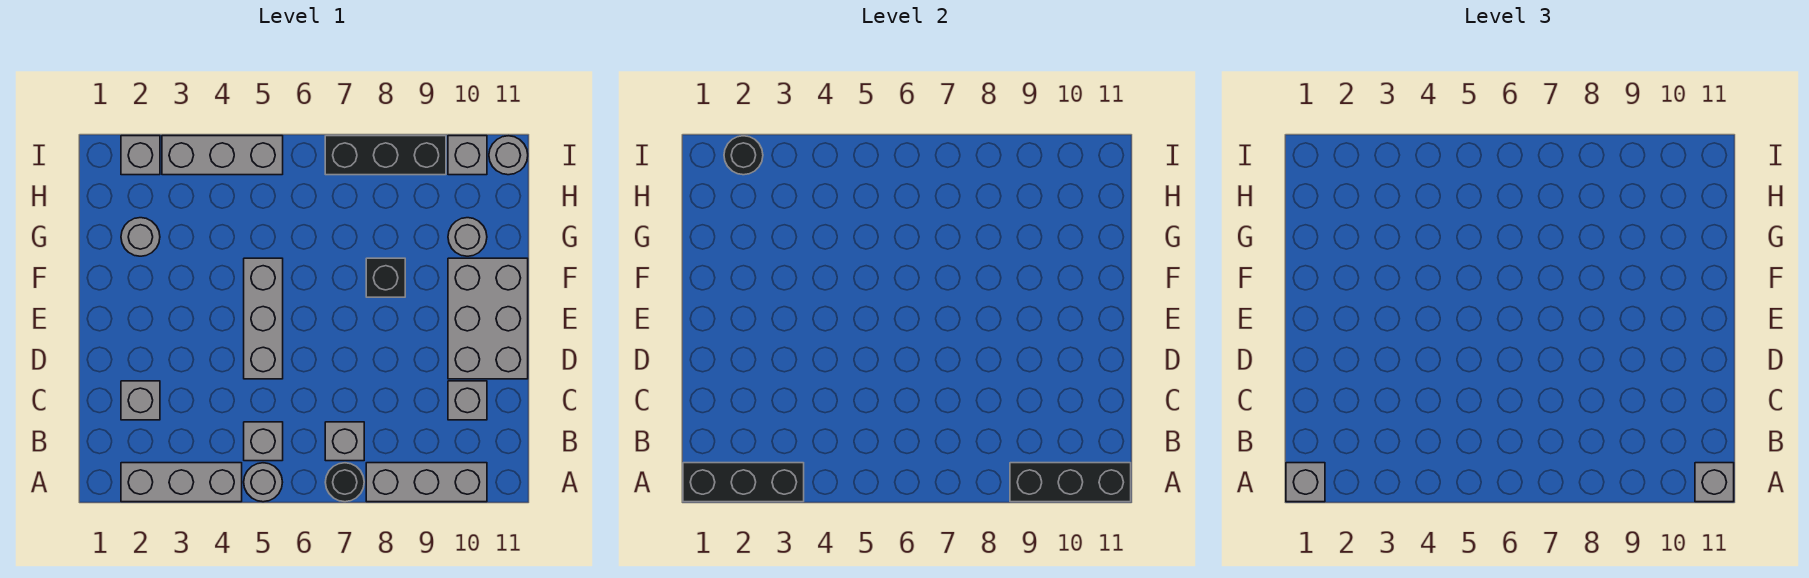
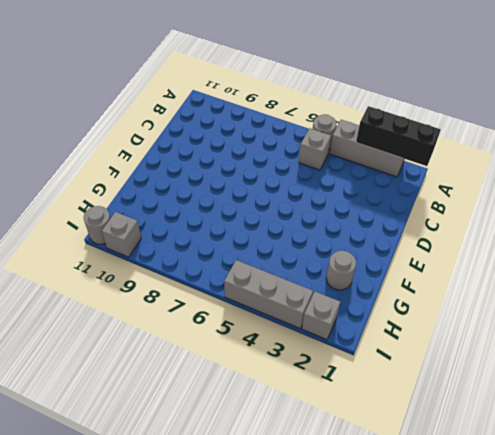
none -> black 1x1 round brick [325,463,364,502]
none -> grey 1x3 brick [366,463,487,502]
none -> grey 1x1 brick [325,422,364,461]

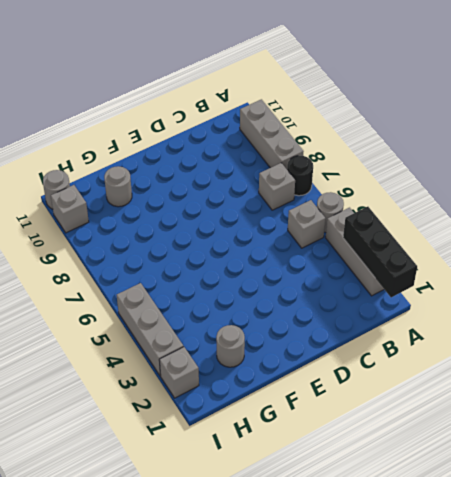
none -> grey 1x1 brick [121,381,160,420]
none -> grey 1x1 brick [448,381,487,420]
none -> grey 1x3 brick [244,258,283,379]

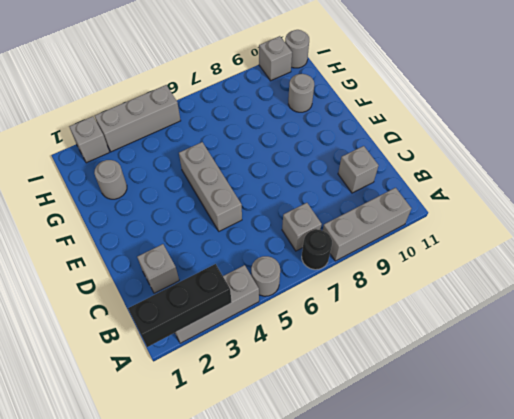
none -> grey 1x1 brick [244,422,283,461]
none -> grey 2x3 brick [448,258,528,379]
none -> black 1x1 brick [366,258,405,297]

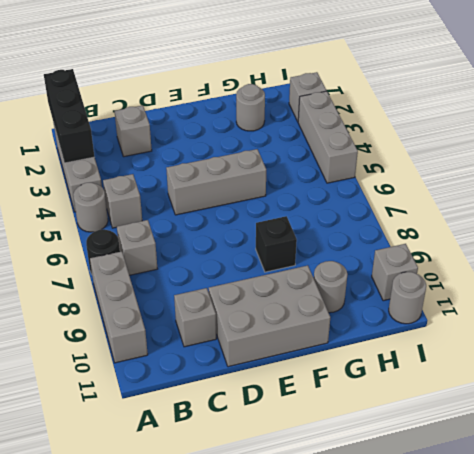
none -> black 1x3 brick [325,136,446,175]
none -> black 1x3 brick [1010,463,1131,502]
none -> black 1x1 round brick [724,136,763,175]

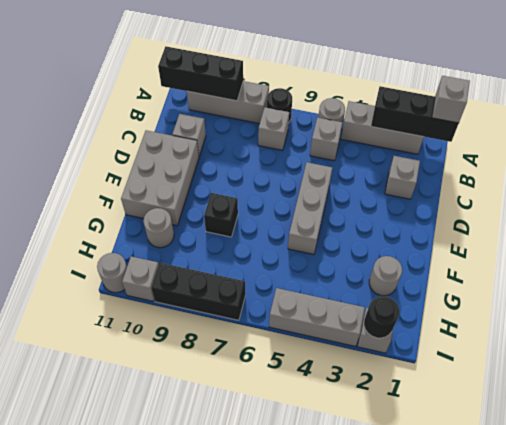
none -> grey 1x1 brick [1695,463,1734,502]

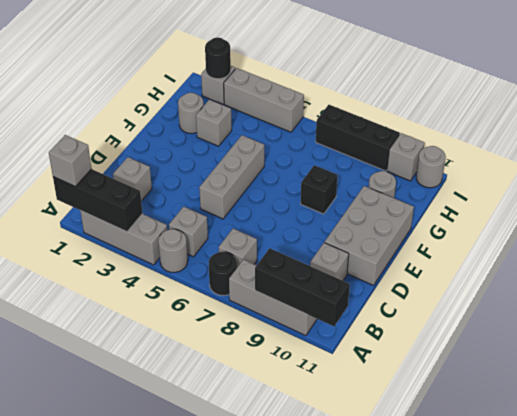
grey 1x1 brick [196,99,232,146] -> grey 1x1 brick moved to [1695,463,1734,502]

